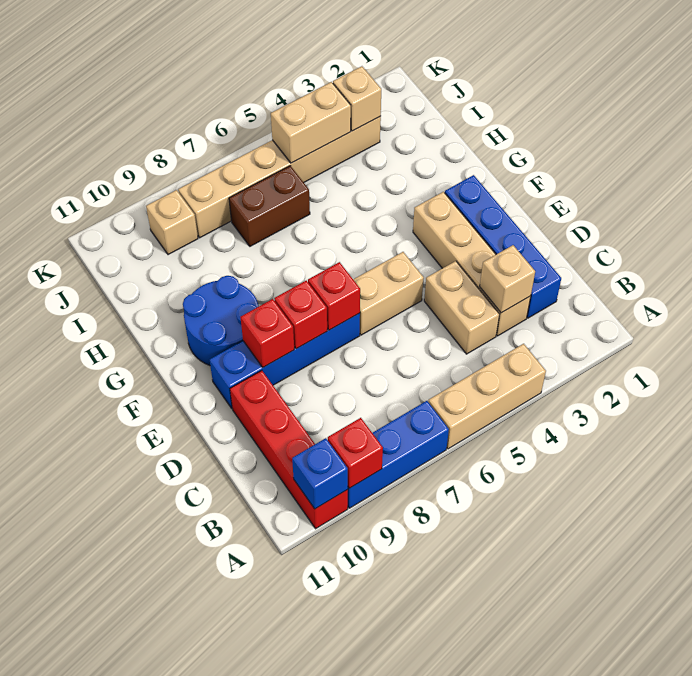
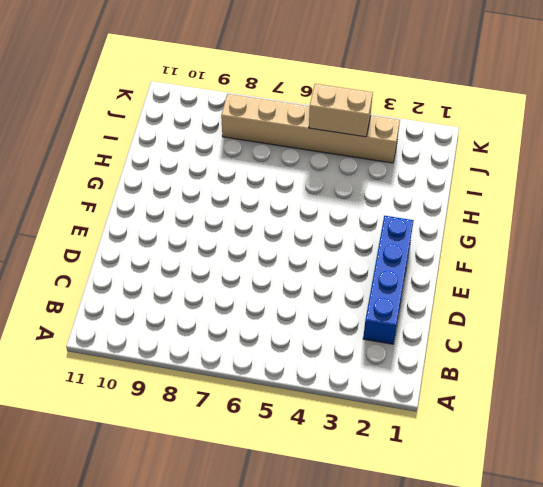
none -> tan 1x3 brick [428,344,546,449]
none -> blue 1x3 brick [347,401,449,508]
none -> red 1x4 brick [230,371,348,529]

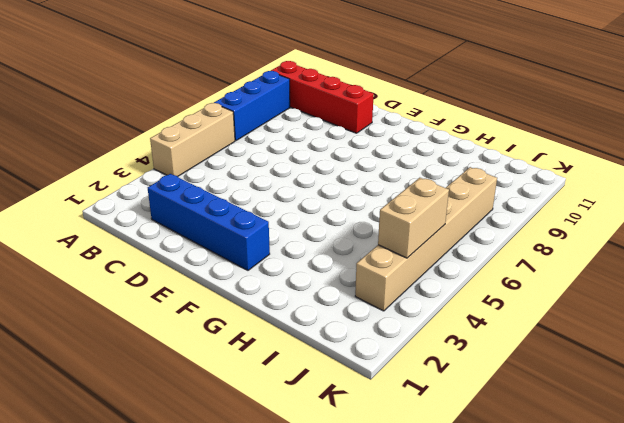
none -> tan 1x4 brick [413,192,531,336]
none -> tan 1x2 brick [424,261,499,354]
none -> tan 1x2 brick [353,252,424,335]

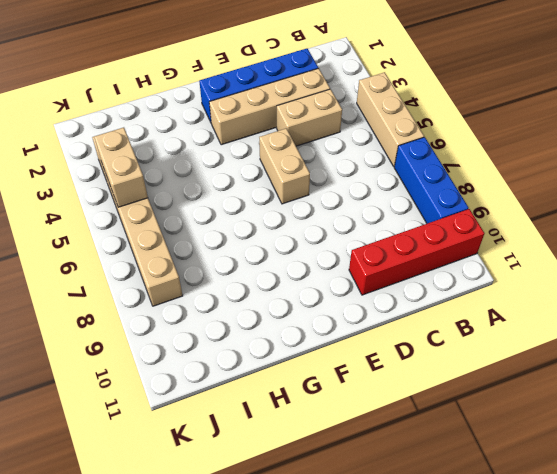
none -> blue 1x4 brick [210,313,360,408]
none -> blue 2x2 round brick [183,276,259,365]
none -> brown 1x2 brick [229,166,310,246]

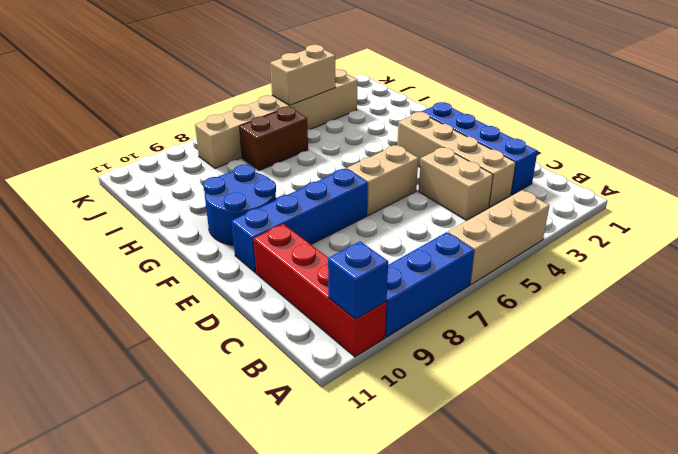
none -> tan 1x1 brick [146,190,198,255]
none -> red 1x1 brick [328,418,383,488]
none -> tan 1x1 brick [480,245,535,313]

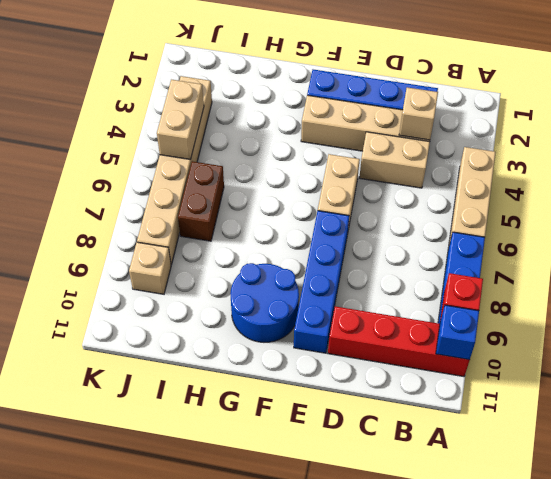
none -> red 1x1 brick [308,262,360,330]
none -> red 1x1 brick [274,281,327,349]
none -> red 1x1 brick [240,299,294,367]

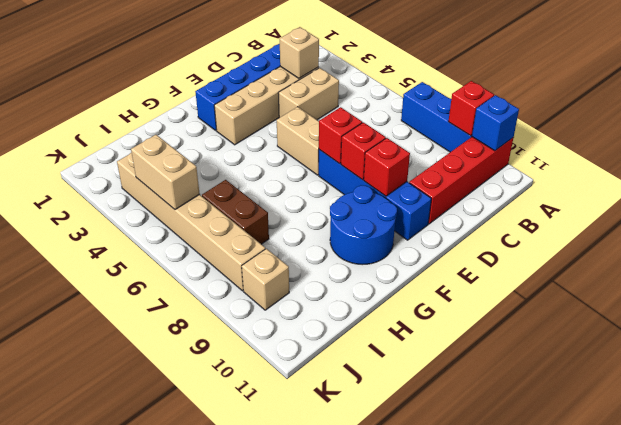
none -> tan 1x3 brick [428,344,546,449]
none -> tan 1x1 brick [333,66,381,131]

